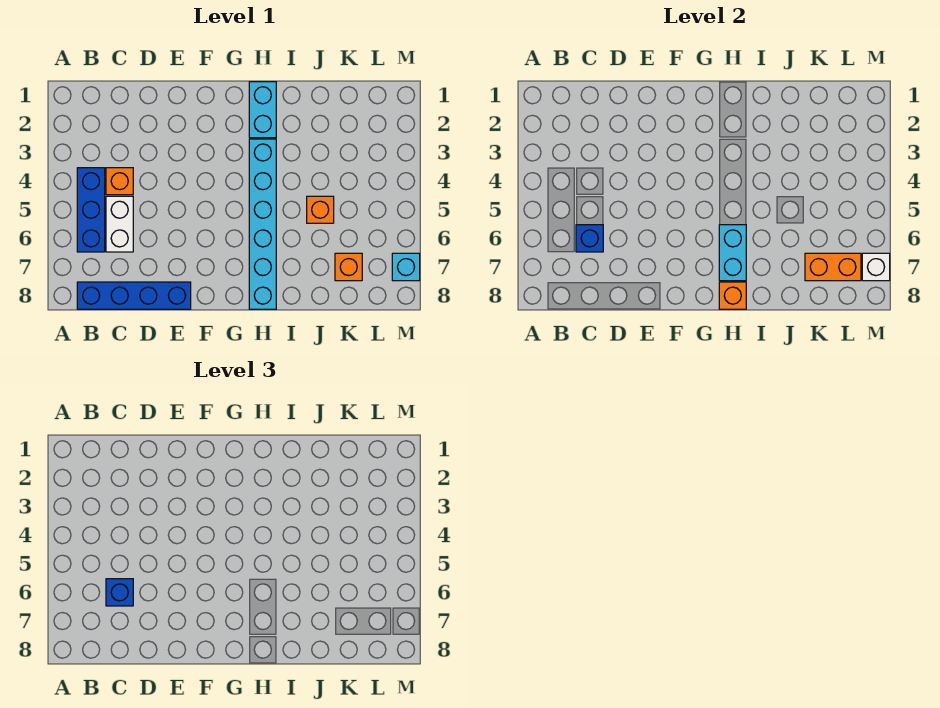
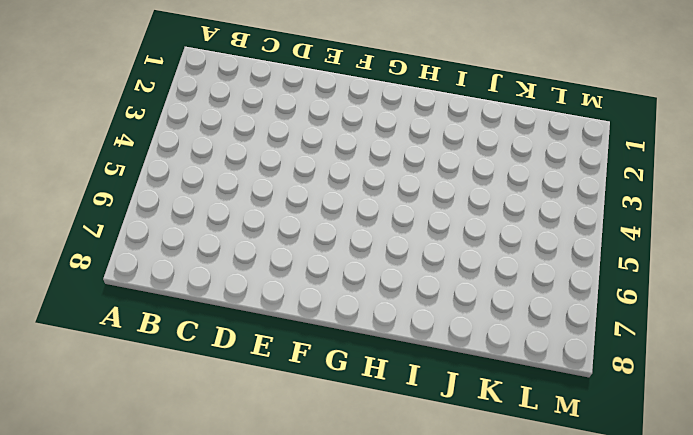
none -> blue 1x3 brick [77,168,105,252]
none -> blue 1x4 brick [77,282,191,309]
none -> orange 1x1 brick [106,168,133,195]

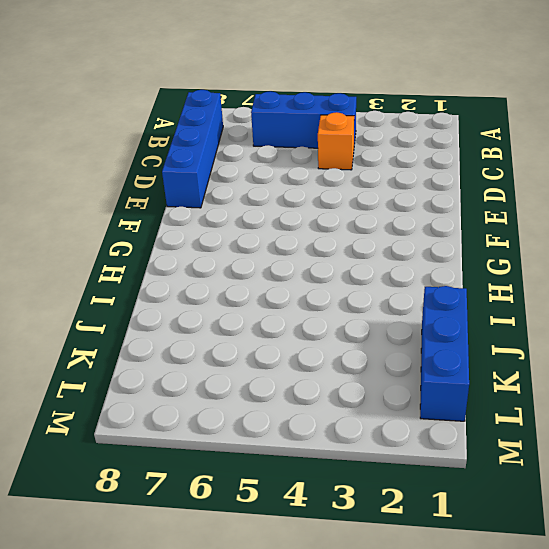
blue 1x3 brick [420,286,469,421] -> none
none -> white 1x2 brick [106,196,133,252]
none -> cyan 1x2 brick [249,82,276,138]
none -> cyan 1x6 brick [249,139,276,309]

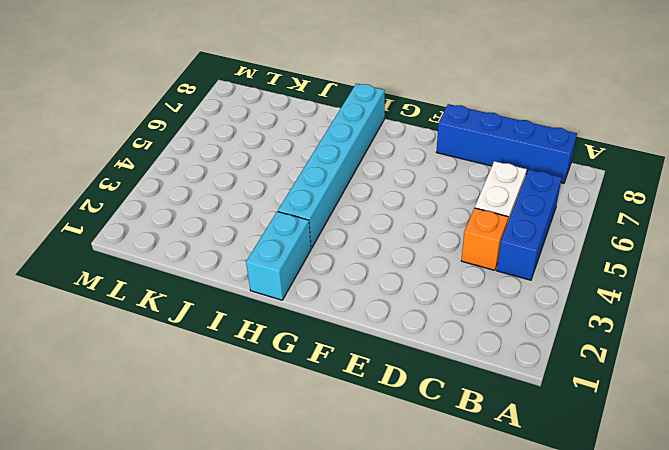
none -> orange 1x1 brick [307,196,334,223]
none -> orange 1x1 brick [335,253,362,281]
none -> cyan 1x1 brick [392,253,420,281]

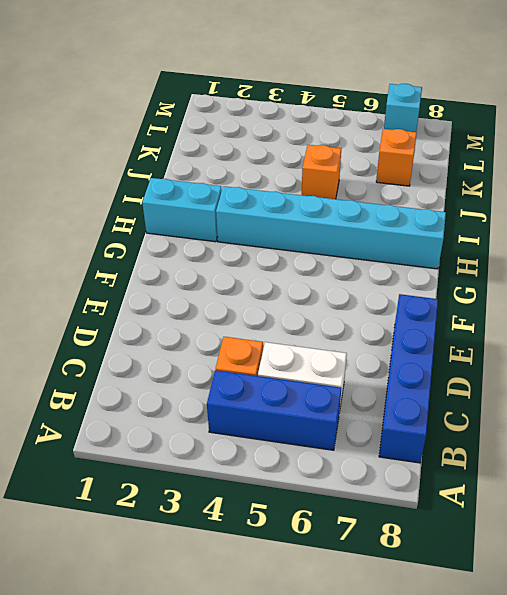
none -> blue 1x1 brick [576,225,603,252]
none -> cyan 1x2 brick [719,225,746,281]
none -> orange 1x1 brick [719,282,746,309]

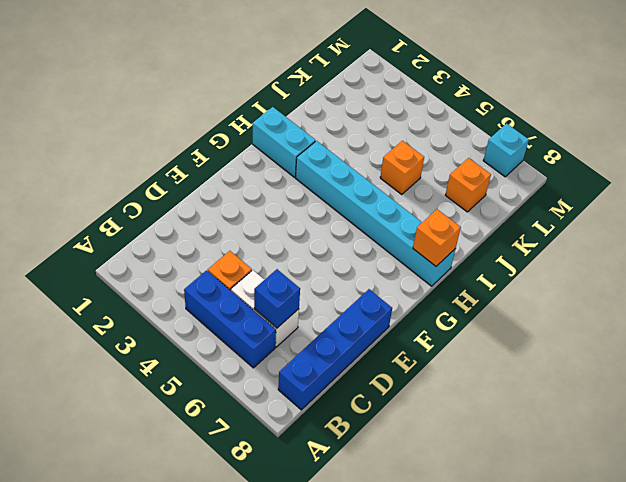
none -> cyan 1x2 brick [719,225,746,281]
none -> orange 1x2 brick [805,253,861,281]
none -> white 1x1 brick [862,253,890,281]

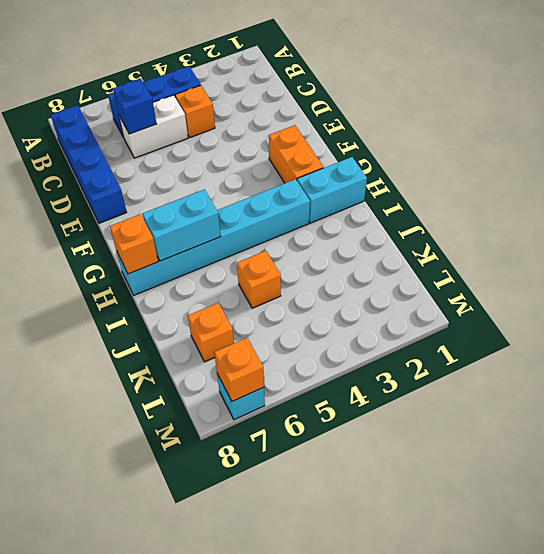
orange 1x2 brick [269,125,323,183] -> orange 1x2 brick moved to [805,253,861,281]
orange 1x1 brick [214,338,264,401] -> white 1x1 brick [862,253,890,281]
none -> blue 1x1 brick [106,579,133,606]

